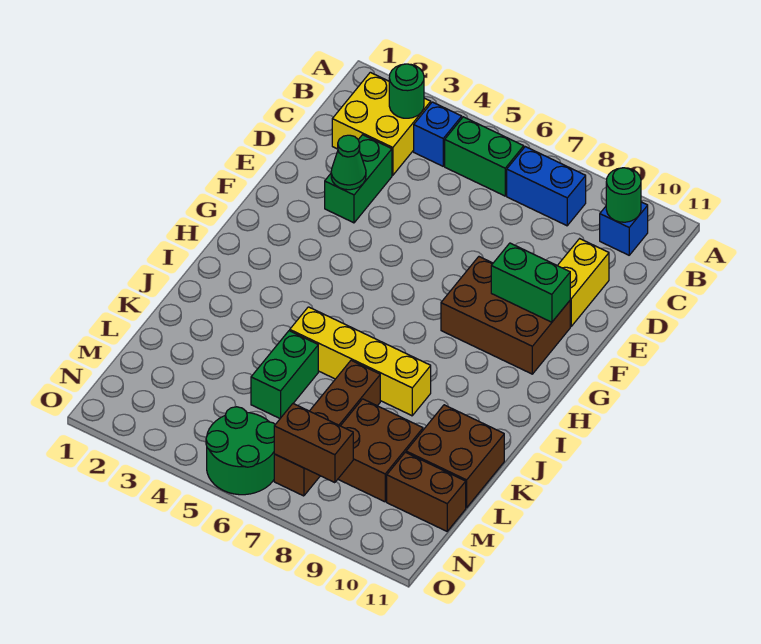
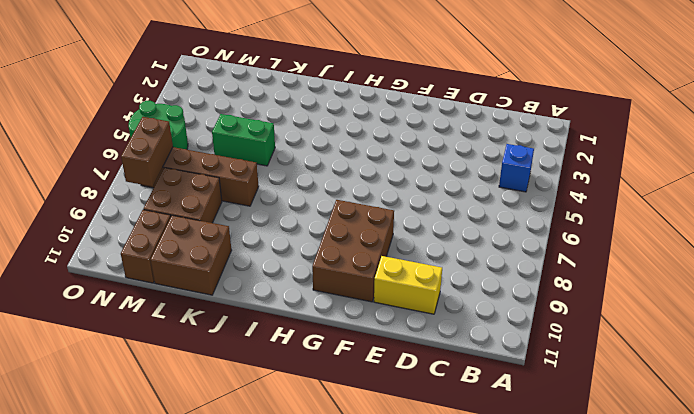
none -> yellow 2x2 brick [332,72,431,175]
none -> green 1x2 brick [445,117,524,196]
none -> blue 1x2 brick [507,147,586,226]

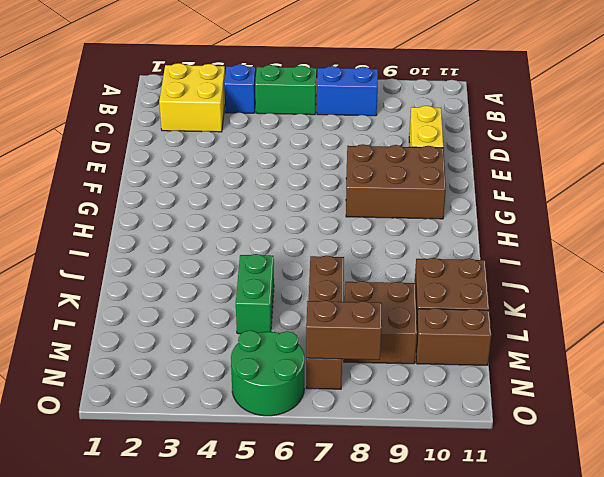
none -> blue 1x1 brick [600,202,648,255]
none -> green 1x2 brick [325,135,392,223]
none -> yellow 1x4 brick [290,307,431,416]

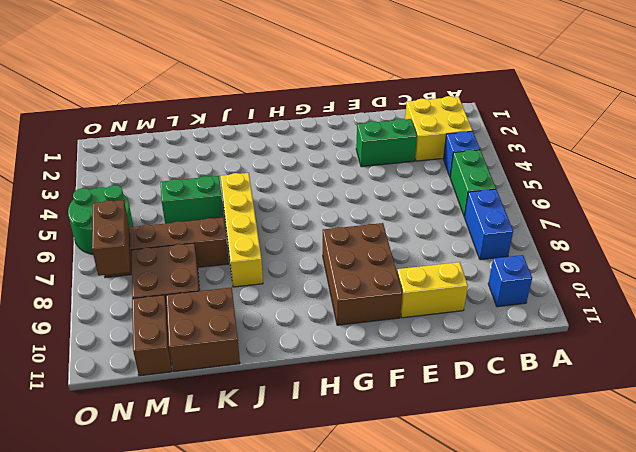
none -> green 1x1 round brick [389,64,424,118]
none -> green 1x1 round brick [606,168,641,222]
none -> green 1x1 cone [331,135,366,190]

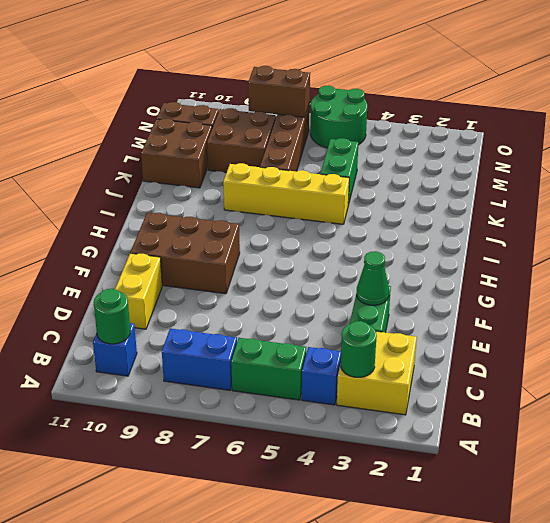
none -> green 1x2 brick [491,243,570,322]

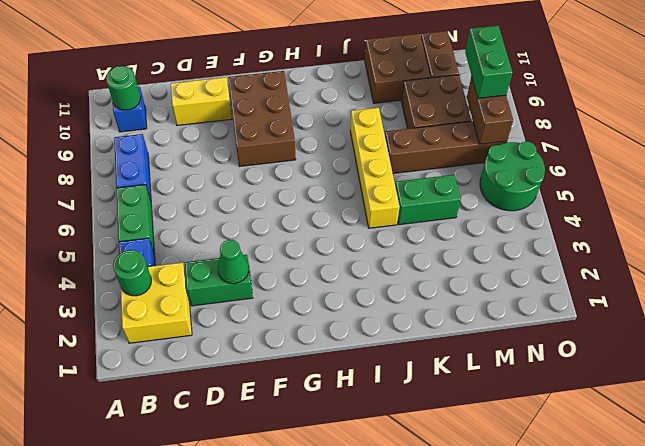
green 1x2 brick [465,26,513,98] -> green 1x2 brick moved to [491,243,570,322]

